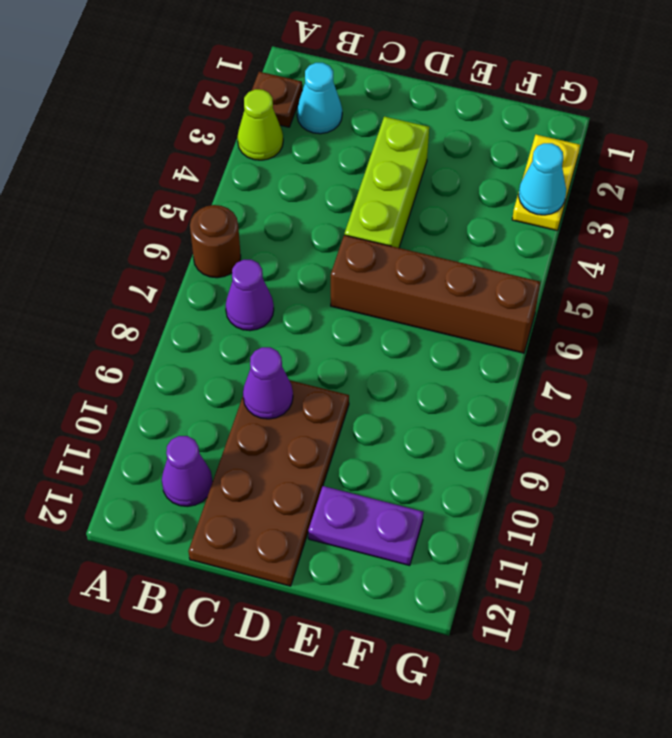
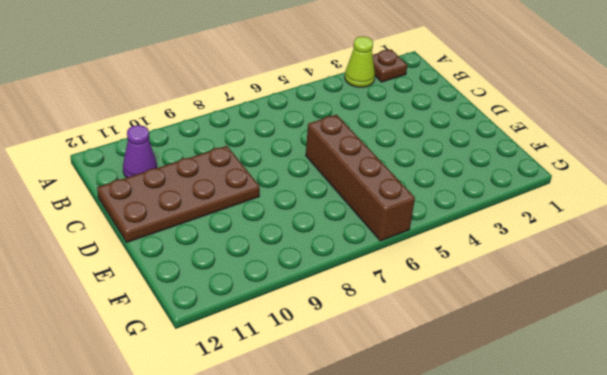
none -> brown 1x1 round brick [190,205,241,278]
none -> cyan 1x1 cone [297,63,342,134]
none -> purple 1x1 cone [225,260,274,331]

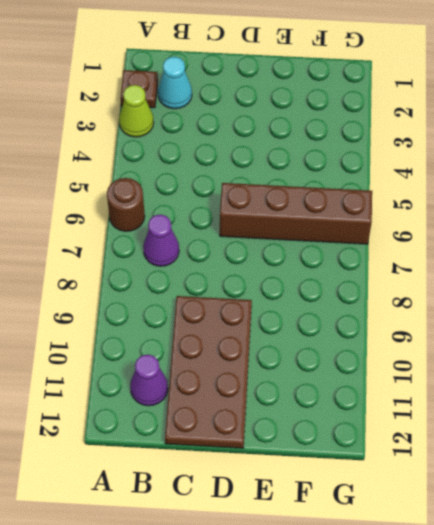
none -> lime 1x3 brick [345,117,429,248]
none -> purple 1x2 plate [308,486,424,566]
none -> yellow 1x2 plate [512,135,580,231]

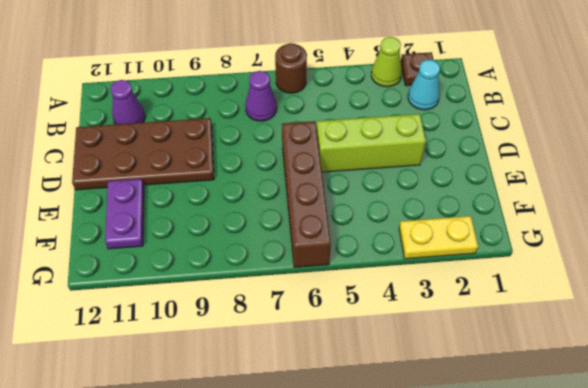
none -> purple 1x1 cone [243,347,293,419]
none -> cyan 1x1 cone [519,143,566,215]

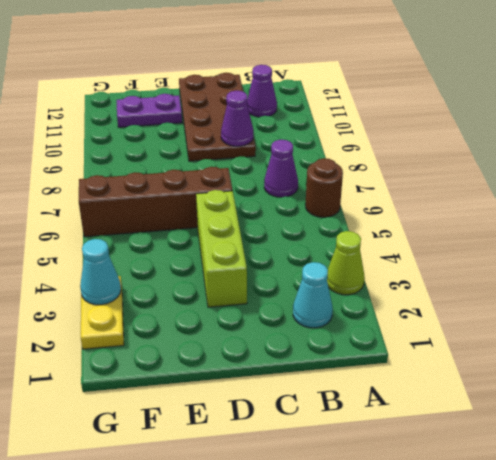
none -> brown 1x1 plate [252,72,302,127]

